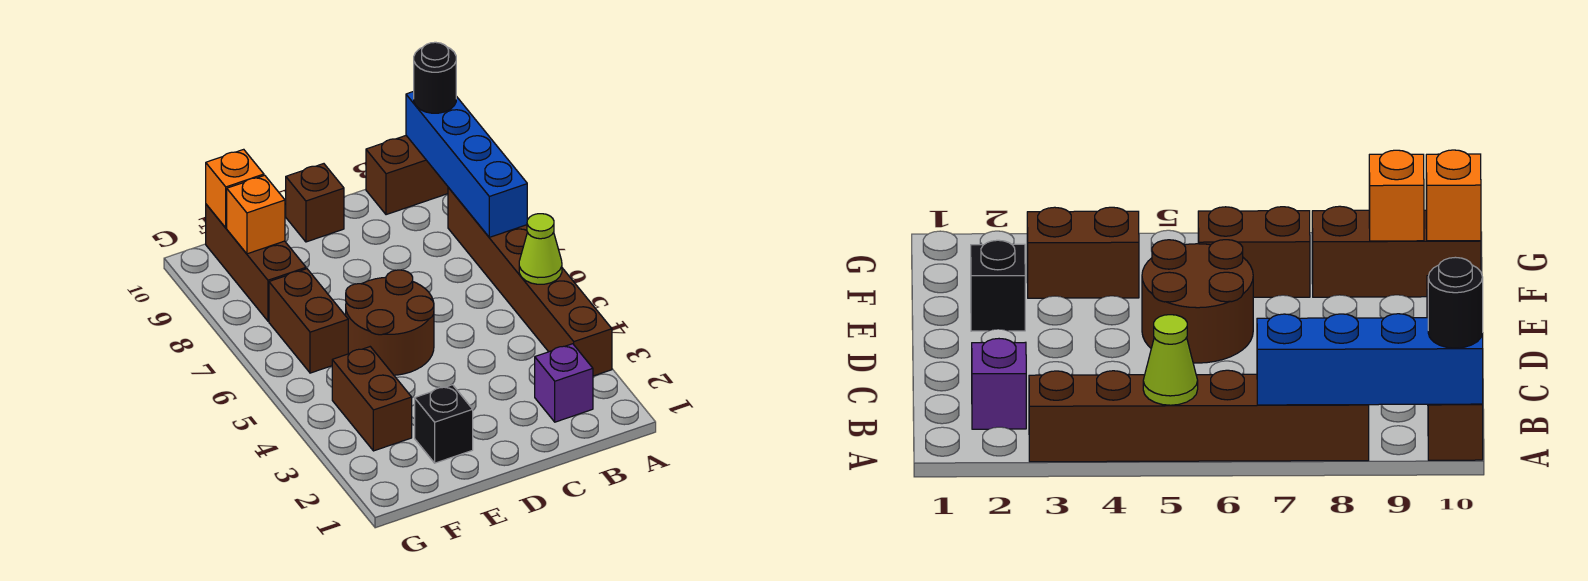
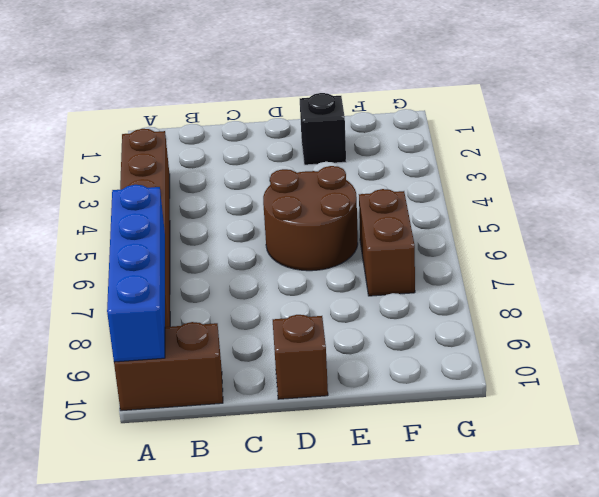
none -> purple 1x1 brick [535,344,593,422]
none -> brown 1x2 brick [332,347,412,451]
none -> brown 1x3 brick [206,204,306,321]

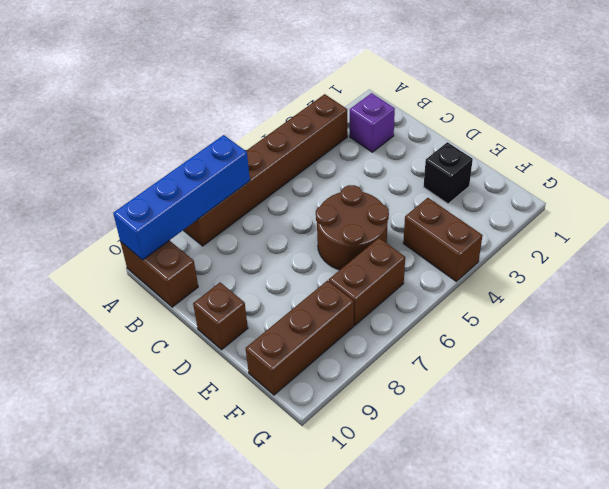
brown 1x2 brick [403,198,483,281] -> brown 1x2 brick turned to [332,347,412,451]
none -> lime 1x1 cone [519,214,562,284]
none -> orange 1x1 brick [227,175,285,254]
none -> orange 1x1 brick [206,149,264,228]

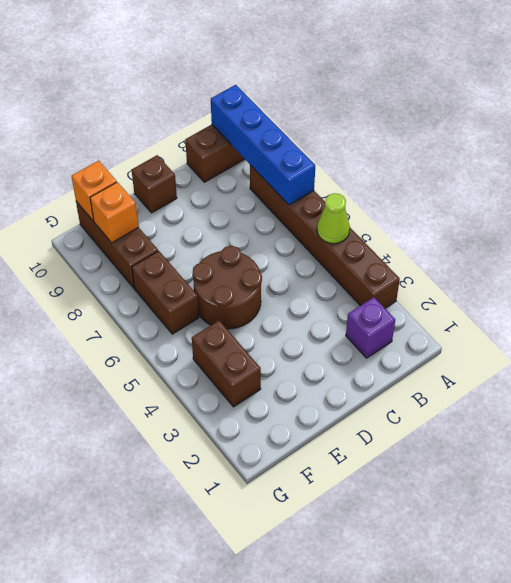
none -> black 1x1 brick [415,385,473,463]
none -> black 1x1 round brick [414,42,456,113]

